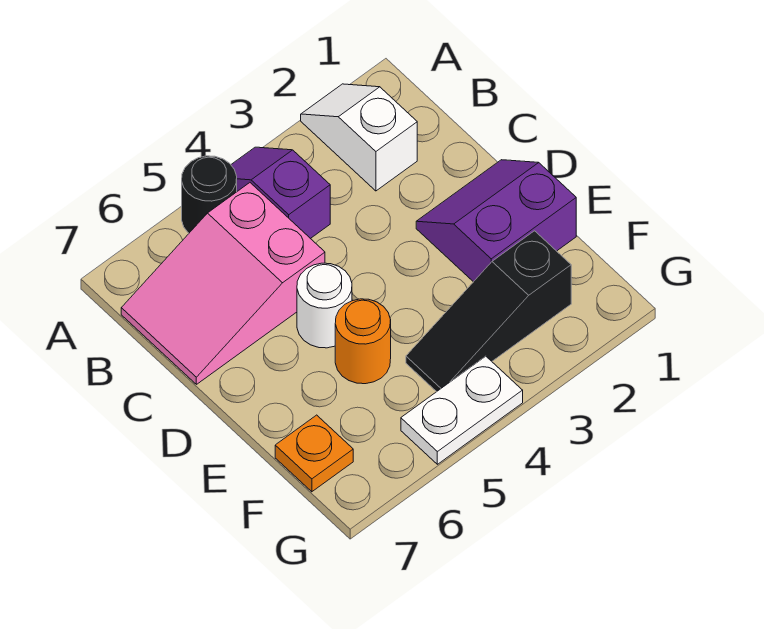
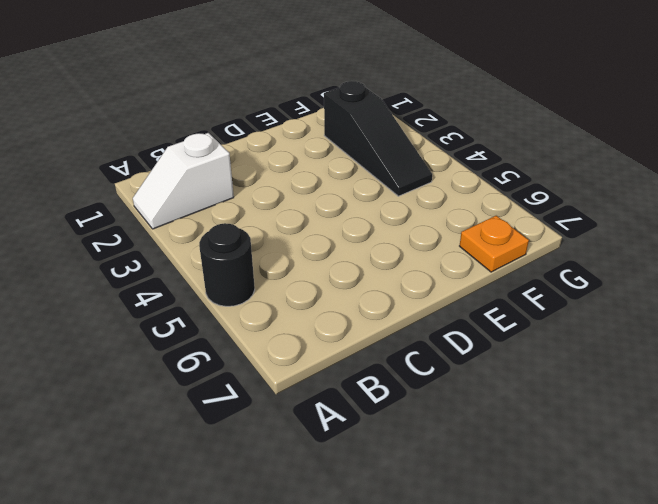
none -> purple 1x2 slope [231,147,330,239]
none -> pink 2x3 slope [121,183,325,384]

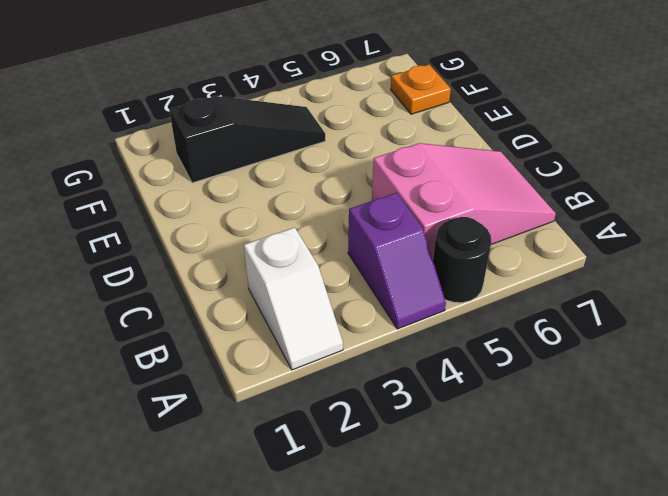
none -> purple 2x2 slope [416,160,576,282]
none -> white 1x1 round brick [297,263,352,348]

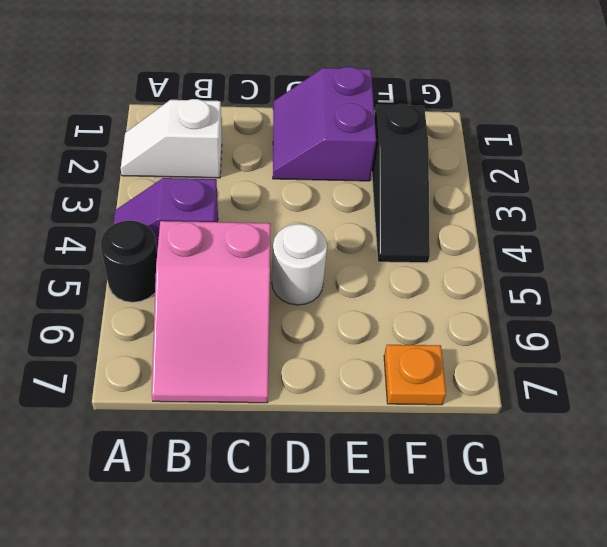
none -> orange 1x1 round brick [335,299,391,384]
none -> white 1x2 plate [401,356,523,464]

